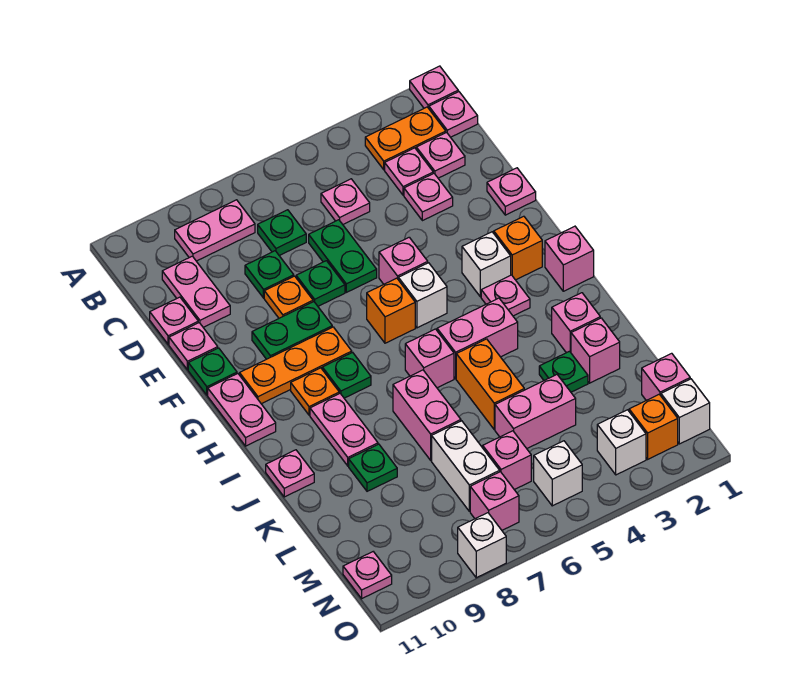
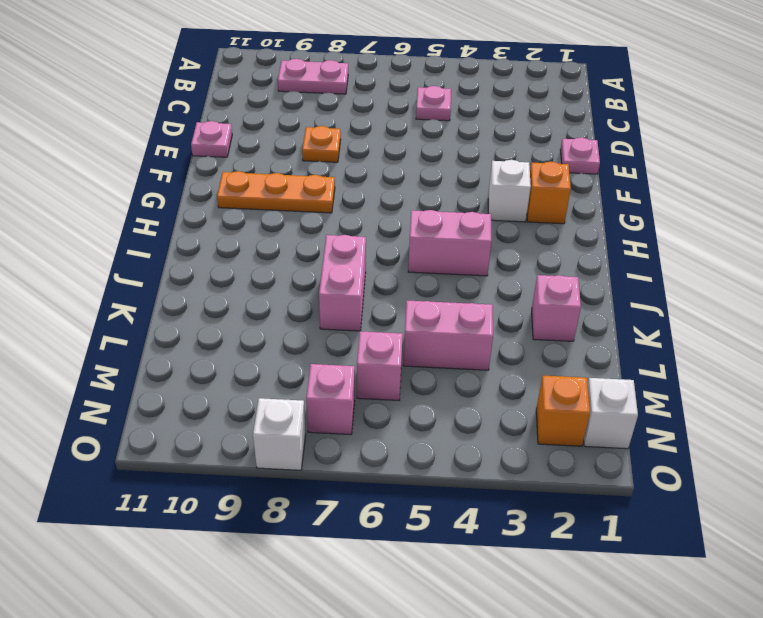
none -> pink 1x1 plate [410,66,458,108]
none -> pink 1x1 plate [429,92,478,137]
none -> orange 1x2 plate [365,107,446,170]
none -> pink 1x1 plate [416,132,465,178]

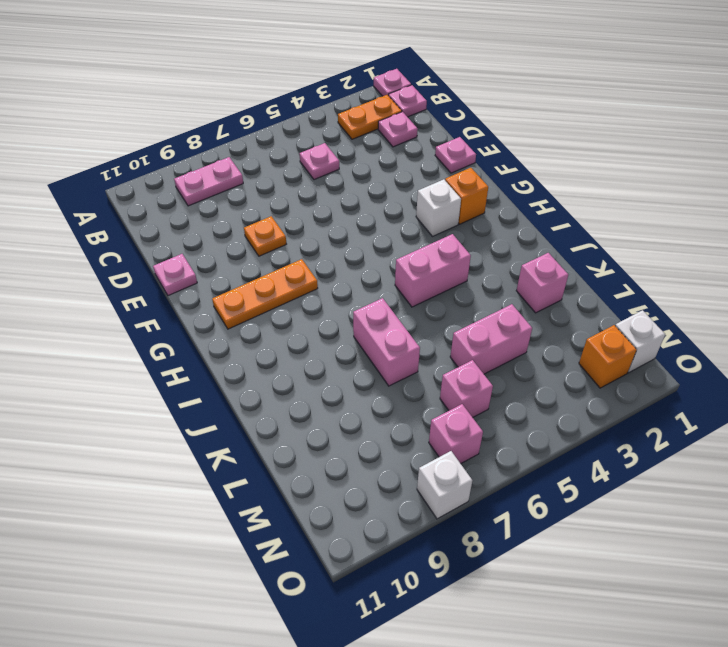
none -> pink 1x1 plate [385,148,433,195]
none -> green 1x1 plate [258,210,306,256]
none -> pink 1x2 plate [162,256,230,327]
none -> pink 1x1 plate [404,173,453,221]

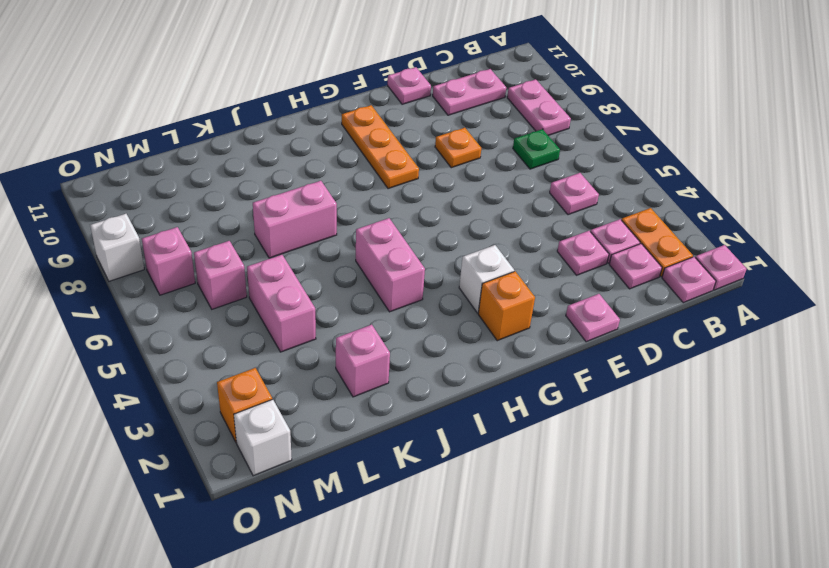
none -> green 1x2 plate [309,220,377,292]
none -> green 1x1 plate [245,251,294,298]
none -> pink 1x1 plate [150,297,198,344]
none -> green 1x1 plate [296,261,345,306]

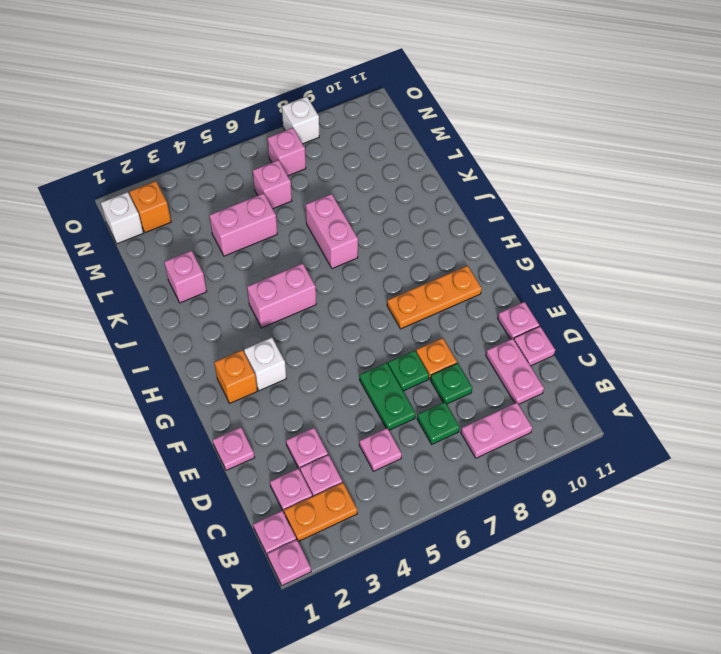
none -> pink 1x1 brick [379,237,428,284]
none -> green 1x2 plate [252,302,332,359]
none -> green 1x1 plate [188,348,237,395]
none -> white 1x1 brick [398,263,447,328]

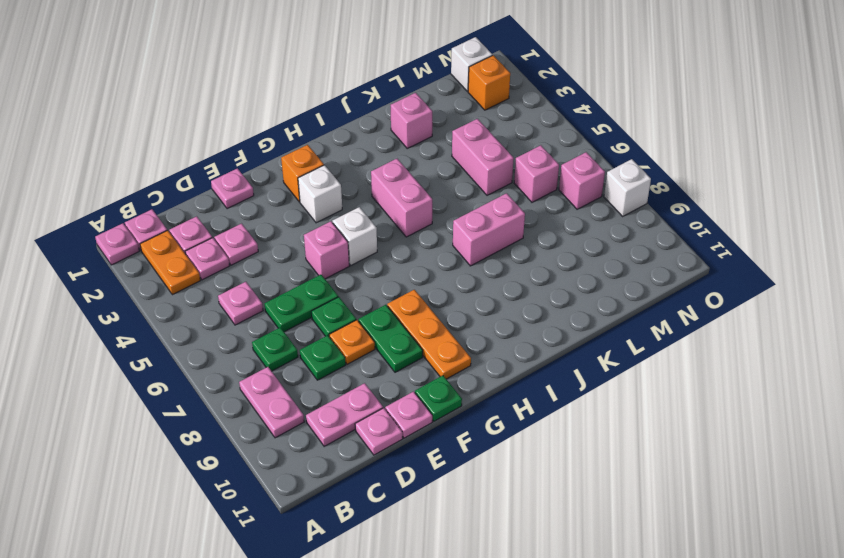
none -> orange 1x1 brick [367,278,415,343]
none -> pink 1x2 plate [208,374,276,446]
none -> pink 1x1 brick [545,226,594,291]
none -> pink 1x1 plate [481,275,530,316]

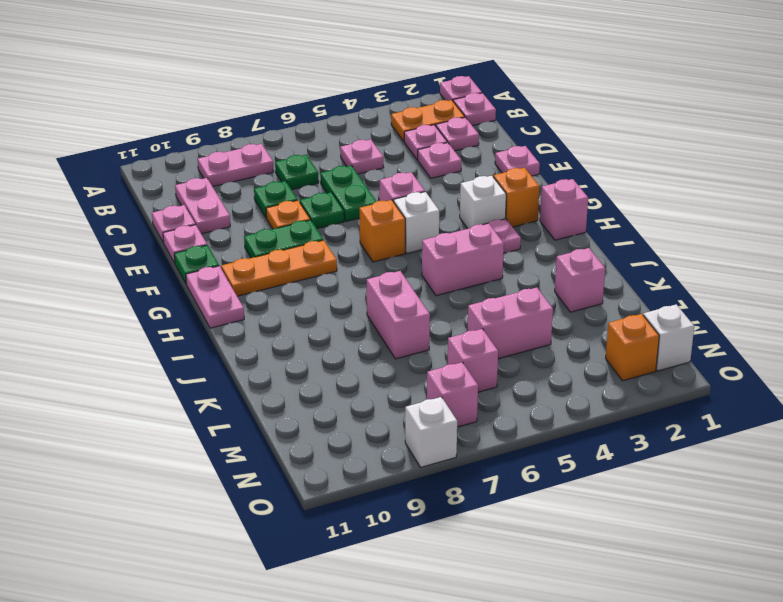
none -> green 1x1 plate [322,352,371,398]
none -> orange 1x1 plate [291,368,339,415]
none -> pink 1x1 brick [405,329,454,388]
none -> pink 1x2 plate [310,393,378,466]

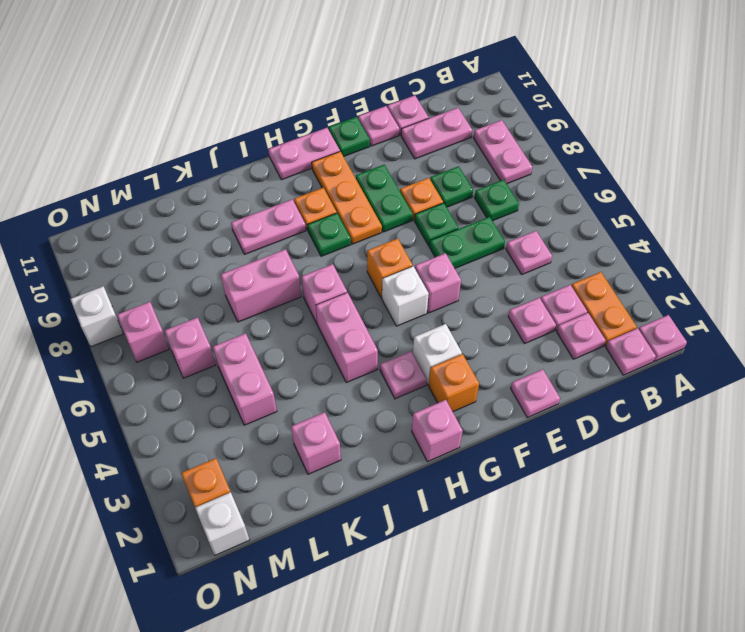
none -> pink 1x1 brick [552,293,600,353]
none -> orange 1x2 brick [456,339,524,429]
none -> pink 1x1 plate [266,450,314,497]
none -> green 1x1 plate [539,351,588,392]

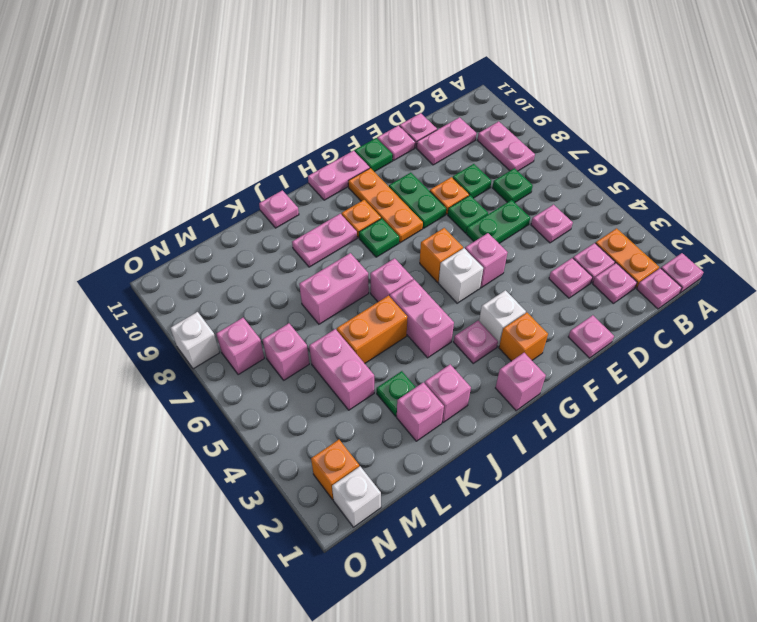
none -> green 1x1 plate [349,444,397,491]
none -> white 1x2 brick [432,421,500,511]
none -> pink 1x1 brick [642,353,690,400]
none -> white 1x1 brick [597,410,646,475]

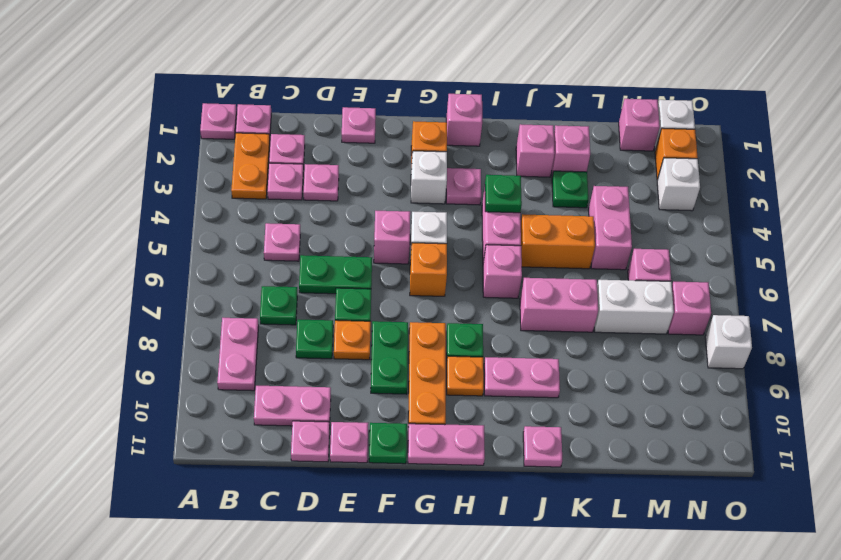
green 1x1 plate [485,175,522,213] -> green 1x1 plate moved to [349,444,397,491]
none -> white 1x1 brick [534,441,582,506]
none -> pink 1x1 plate [343,552,392,599]

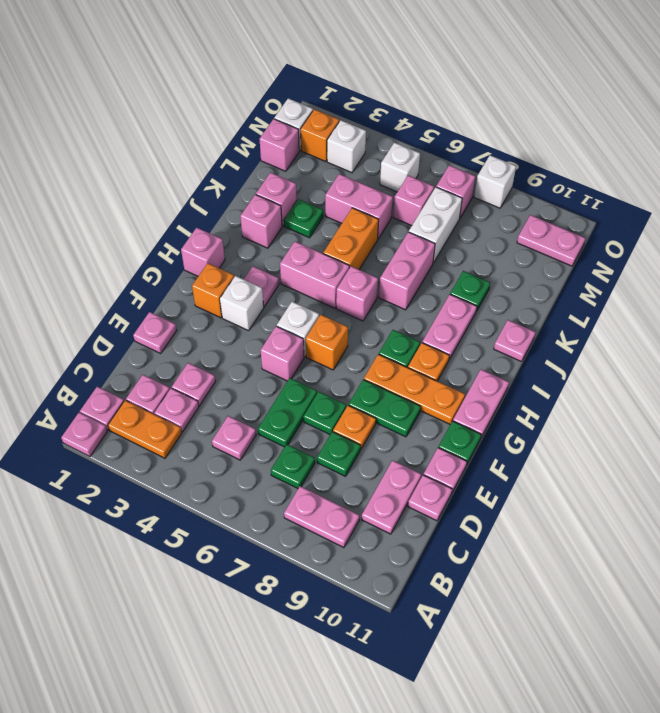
pink 1x2 plate [517,215,585,266] -> pink 1x1 plate [343,552,392,599]

